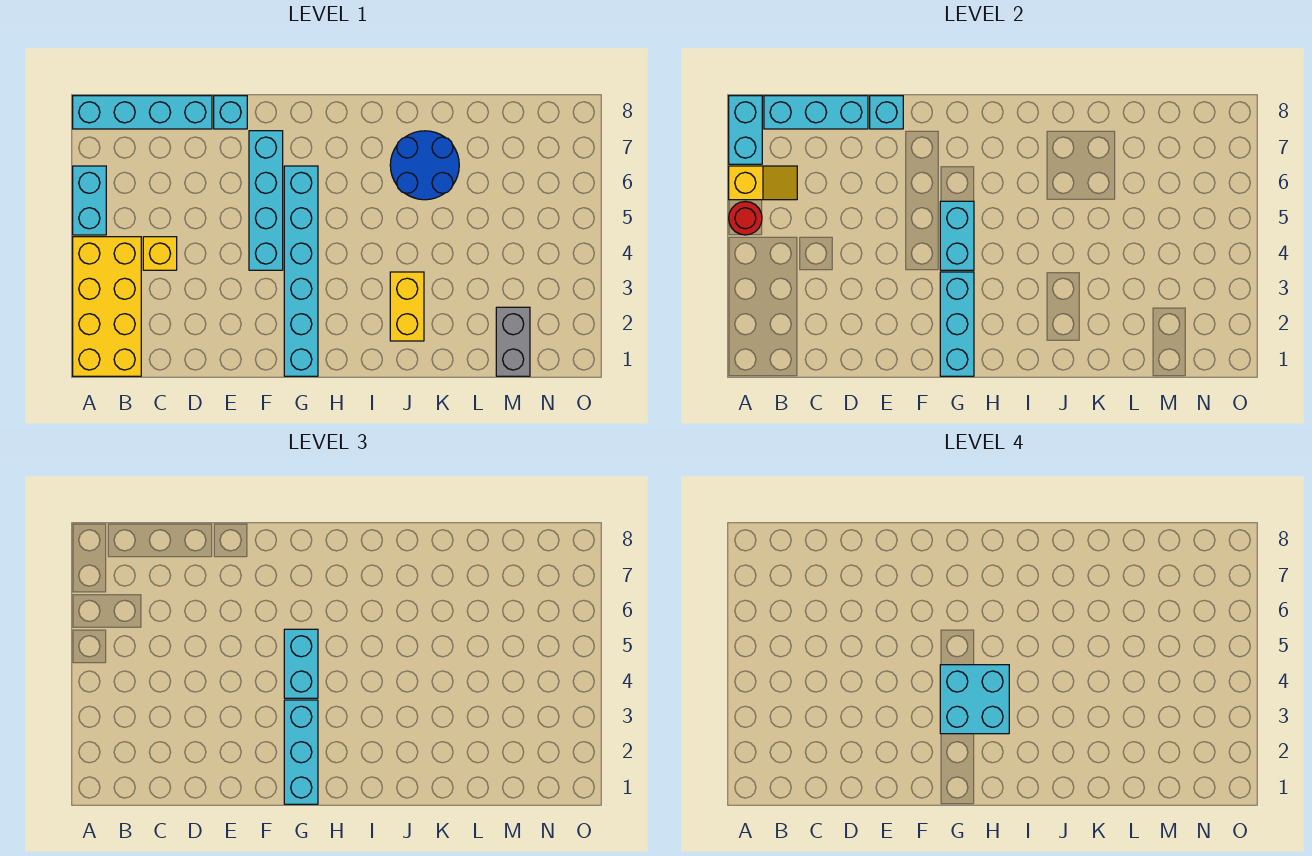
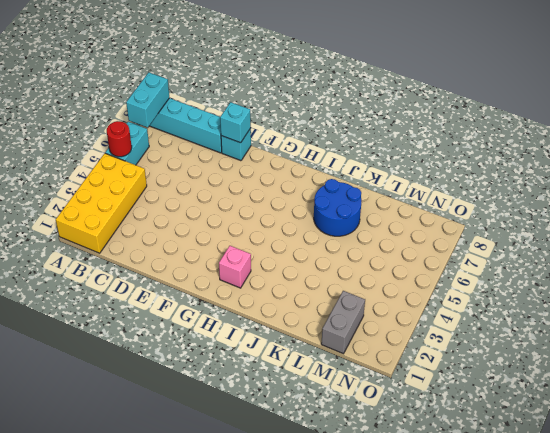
pink 1x1 brick [219,246,251,288] -> none
none -> yellow 1x1 brick [143,237,177,270]
none -> cyan 1x4 brick [249,131,283,270]
none -> cyan 1x6 brick [284,166,318,376]

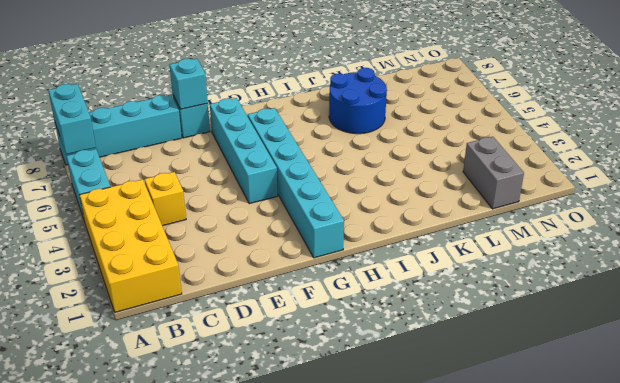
none -> yellow 1x2 brick [390,272,424,341]
none -> red 1x1 round brick [729,201,762,235]
none -> yellow 1x2 slope [729,166,797,200]

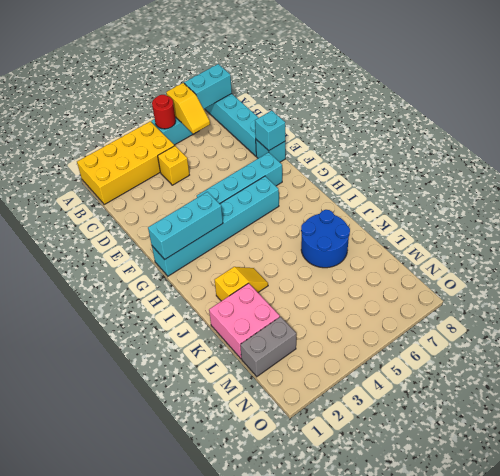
yellow 1x2 slope [215,267,268,301] -> yellow 1x2 brick [390,272,424,341]
pink 2x2 brick [209,283,280,359] -> none
none -> cyan 1x3 brick [764,96,868,129]
none -> cyan 1x2 brick [940,201,974,270]
none -> cyan 1x3 brick [284,700,318,804]

